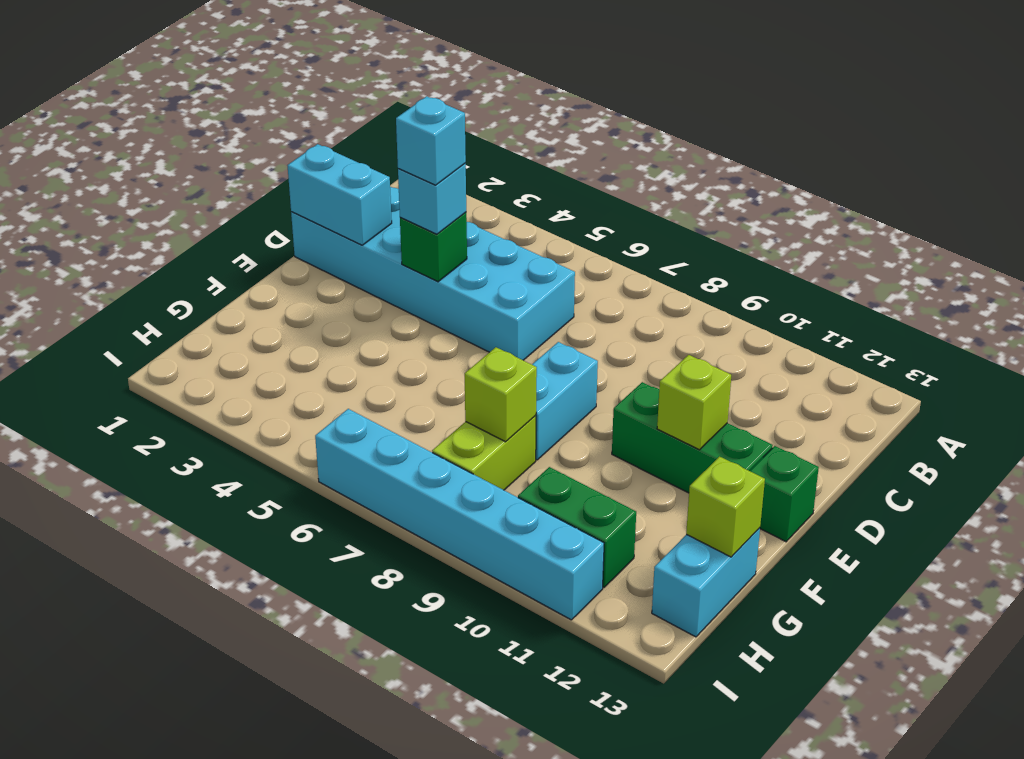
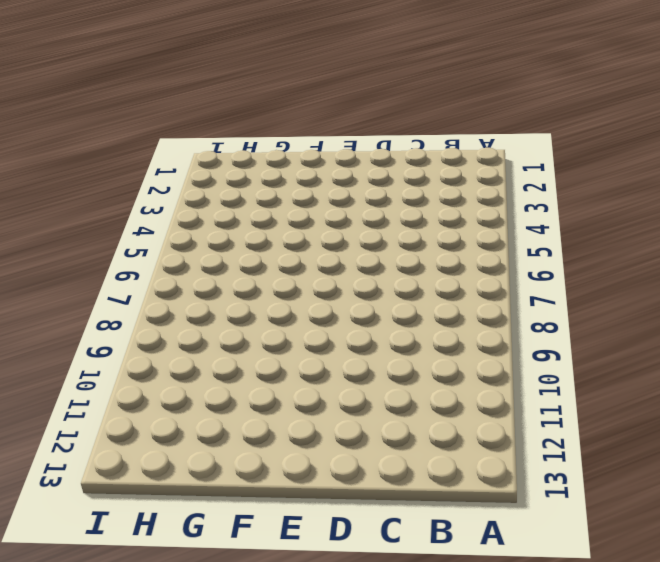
none -> cyan 2x6 brick [291,187,575,360]
none -> cyan 1x2 brick [532,342,598,460]
none -> green 1x3 brick [612,382,773,493]

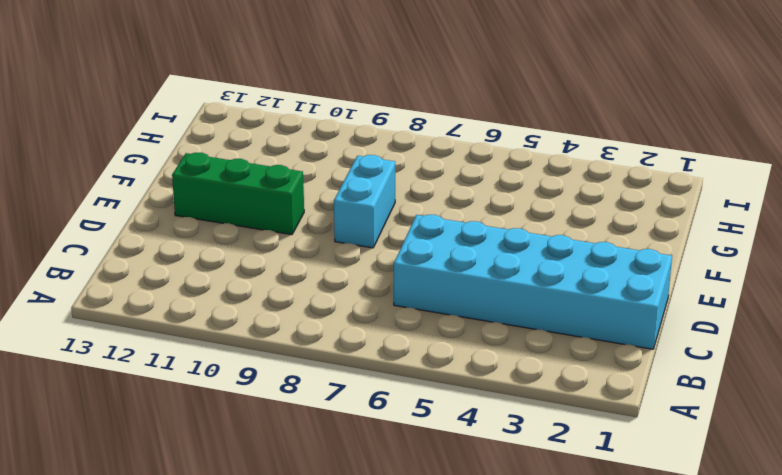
none -> green 1x1 brick [750,446,819,542]
none -> lime 1x2 brick [432,415,536,490]
none -> cyan 1x2 brick [652,528,760,637]

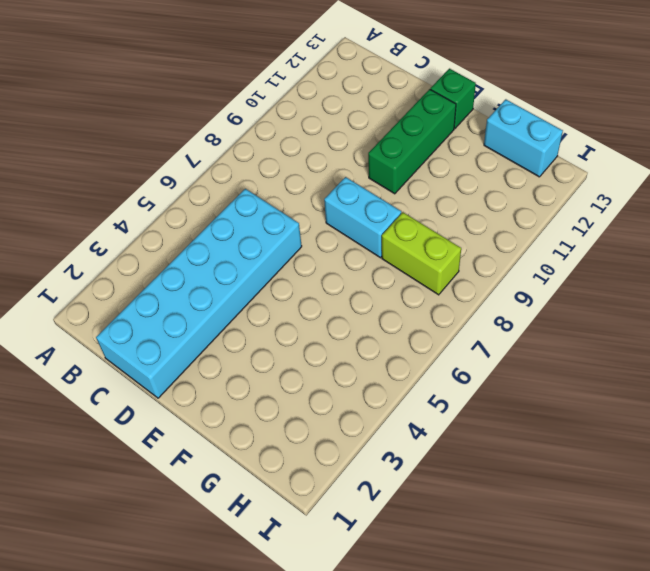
none -> green 1x2 brick [518,467,636,588]
none -> cyan 1x6 brick [315,409,604,620]
none -> cyan 1x2 brick [287,144,392,245]

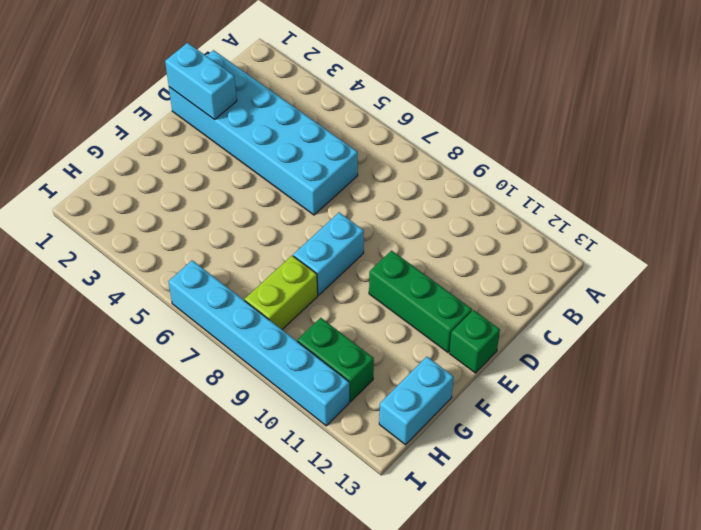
none -> green 1x1 brick [400,212,467,282]
none -> lime 1x1 brick [657,355,731,450]
none -> lime 1x1 brick [465,347,537,442]

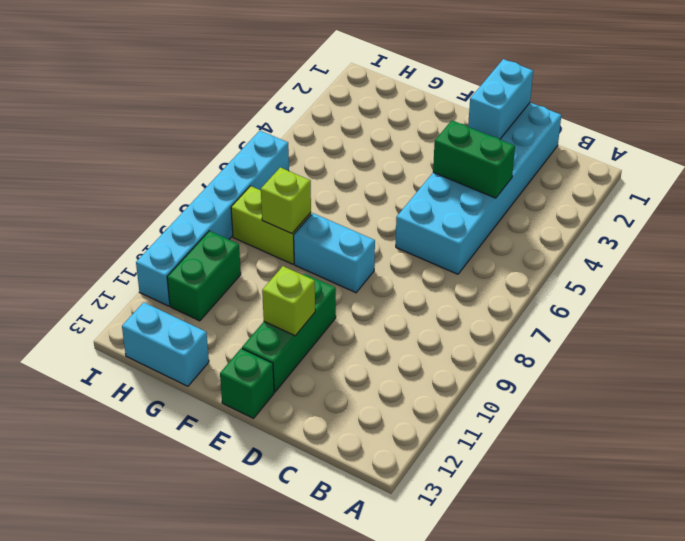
green 1x2 brick [433,121,515,198] -> green 1x1 brick [400,212,467,282]
none -> lime 1x1 brick [686,457,765,557]
none -> cyan 1x1 brick [398,164,466,234]
none -> cyan 1x1 brick [396,96,466,185]

